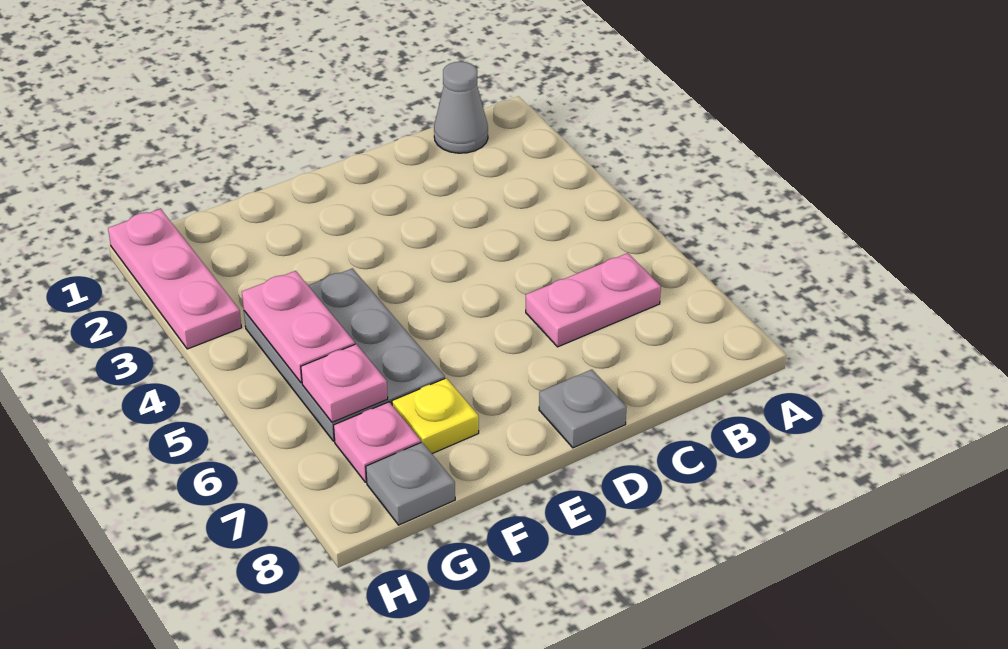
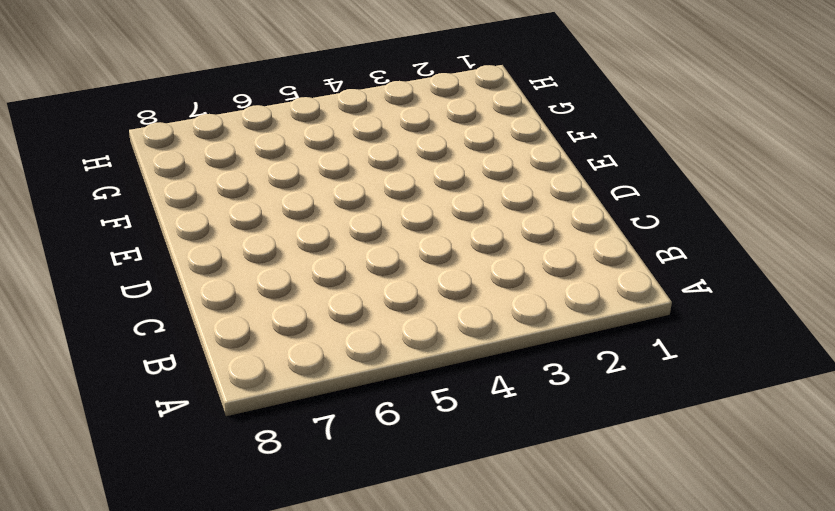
none -> grey 1x1 cone [434,62,488,153]
none -> pink 1x2 plate [526,253,661,347]

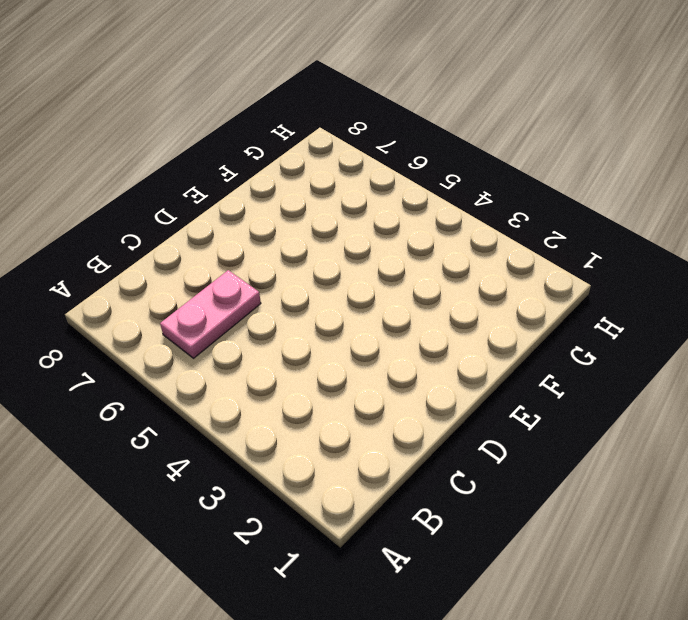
none -> grey 1x1 cone [434,62,488,153]
none -> grey 1x1 plate [539,370,626,448]

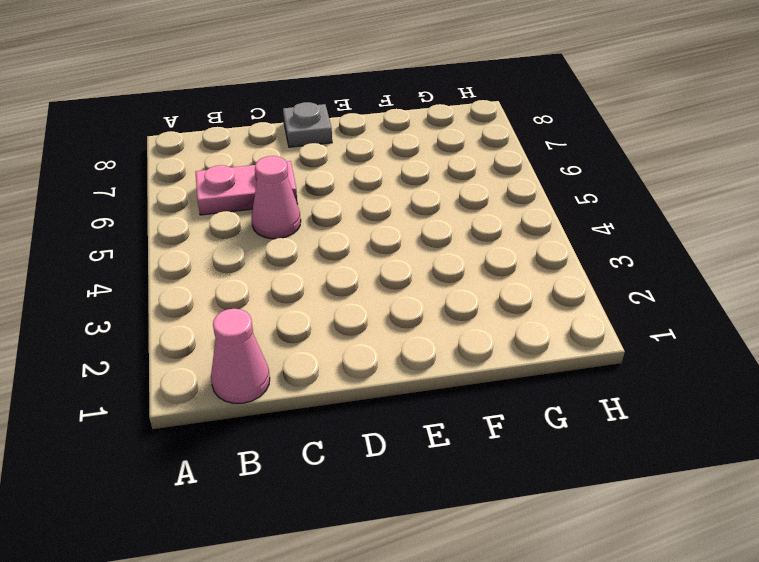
pink 1x1 cone [211,309,270,403] -> grey 1x1 cone [434,62,488,153]
pink 1x1 cone [252,156,301,239] -> none
none -> grey 2x3 plate [244,268,445,441]
none -> yellow 1x1 plate [392,378,479,454]

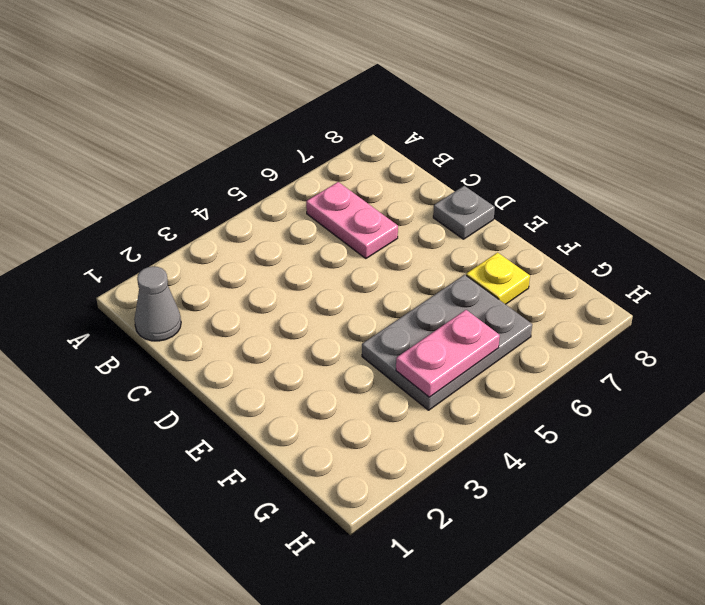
none -> pink 1x1 plate [334,402,421,482]
none -> grey 1x1 plate [366,442,455,525]

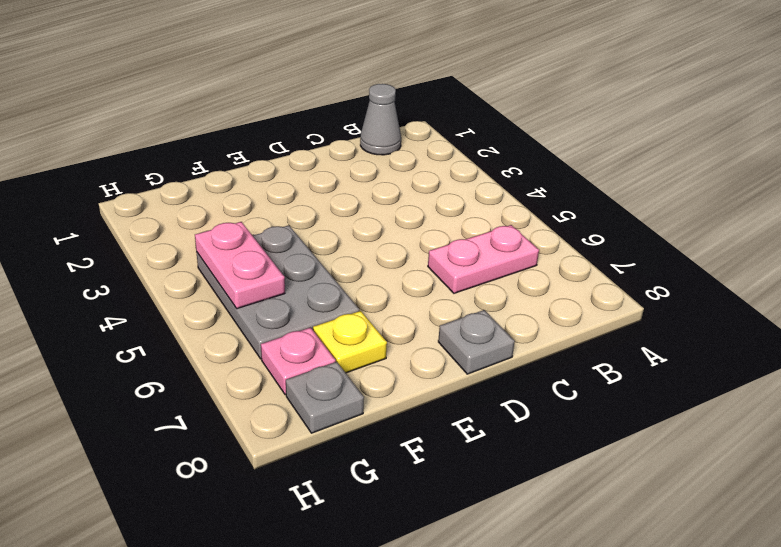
none -> pink 1x3 plate [108,209,242,349]
none -> pink 1x1 plate [301,344,388,422]

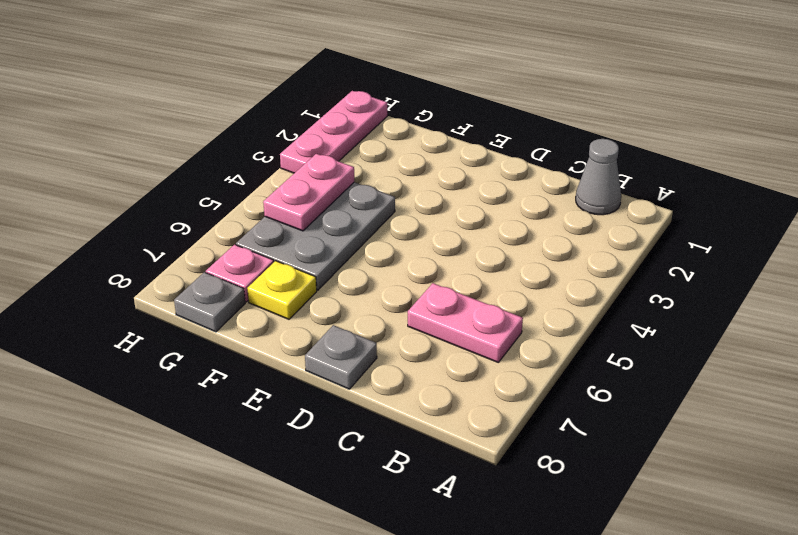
none -> pink 1x1 plate [301,344,388,422]

